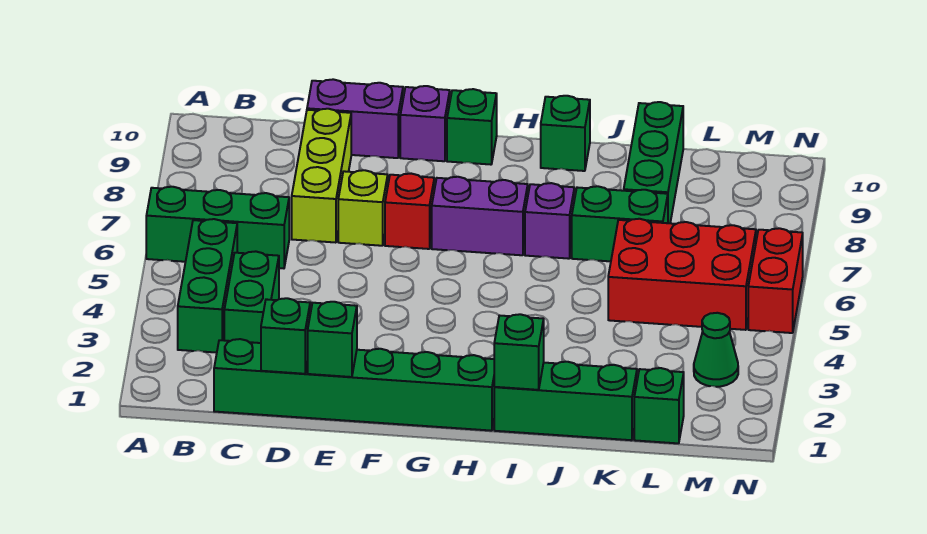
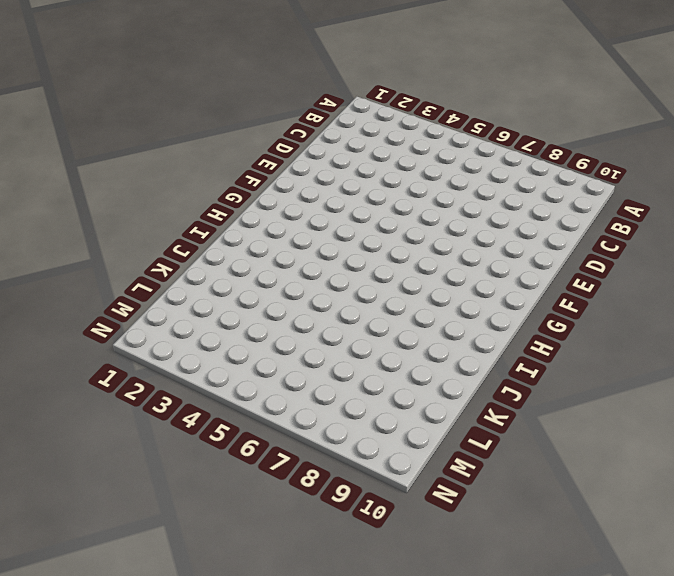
none -> green 1x3 brick [146,187,289,268]
none -> green 1x3 brick [178,219,237,353]
none -> green 1x6 brick [214,339,494,431]

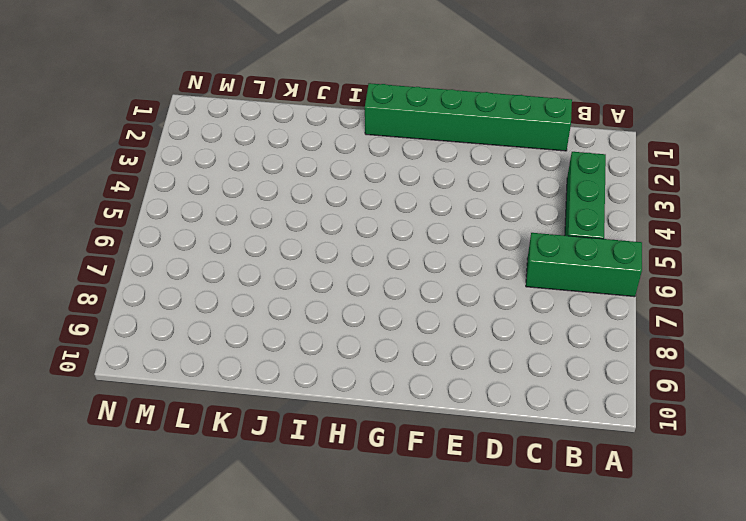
none -> green 1x2 brick [224,251,279,343]
none -> lime 1x3 brick [292,109,351,243]
none -> purple 1x2 brick [307,79,403,158]

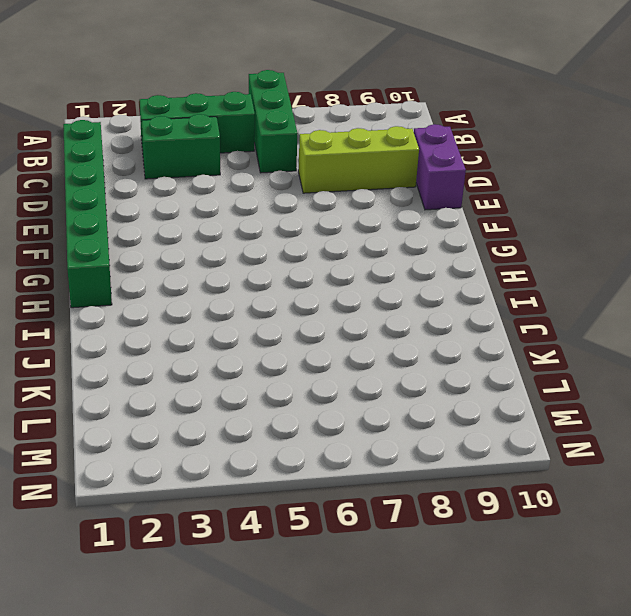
none -> lime 1x1 brick [338,170,388,246]
none -> red 1x1 brick [385,174,434,249]
none -> purple 1x1 brick [400,86,450,161]

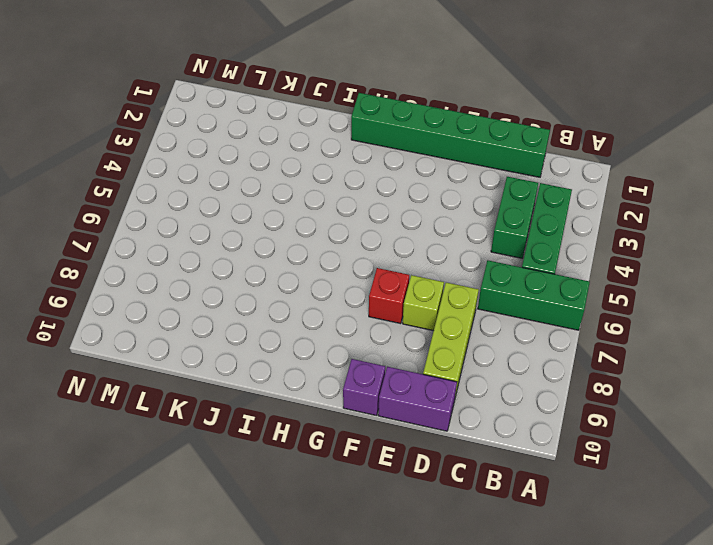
none -> purple 1x2 brick [432,177,528,255]
none -> green 1x1 brick [447,89,497,165]
none -> green 1x3 brick [494,362,637,440]

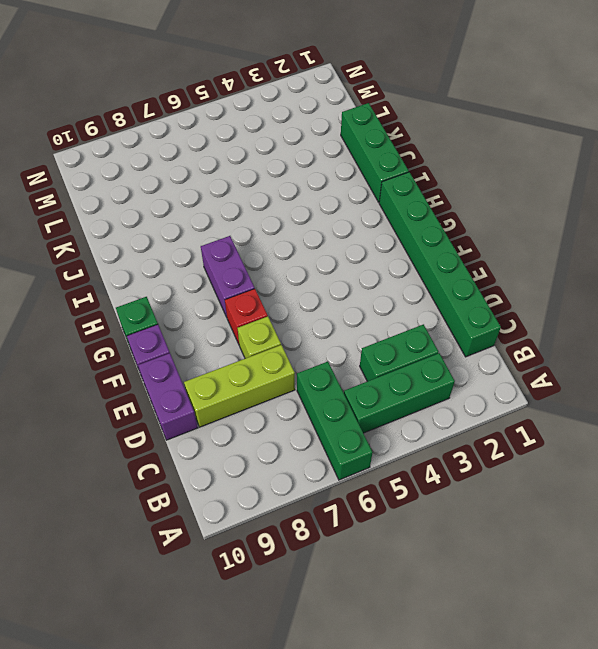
none -> purple 1x1 brick [525,183,574,259]
none -> green 1x1 brick [541,96,590,171]
none -> green 1x2 brick [572,186,668,261]

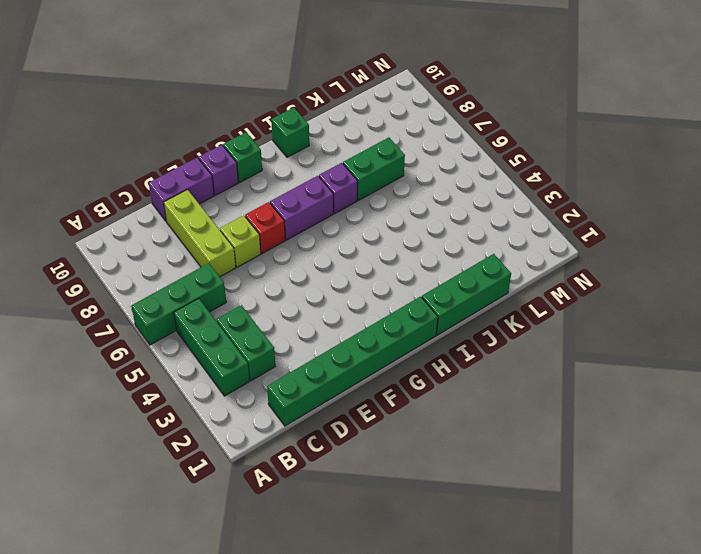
none -> red 2x3 brick [608,219,756,330]
none -> green 1x3 brick [624,102,683,223]
none -> green 1x1 brick [634,368,684,443]

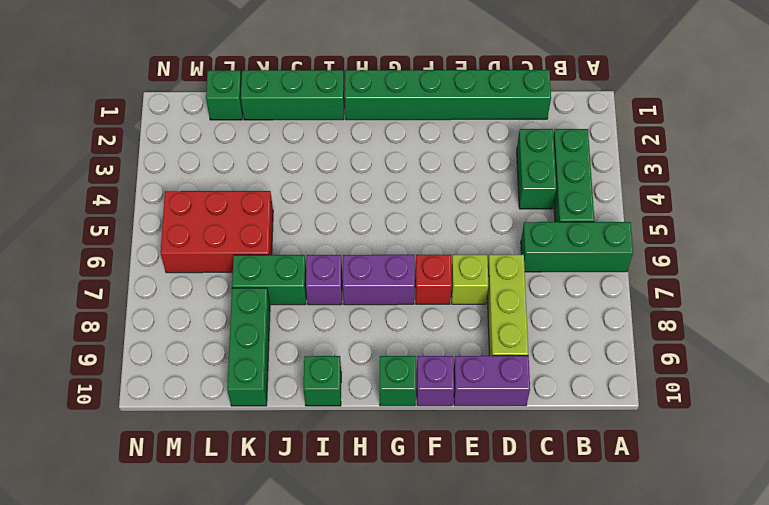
none -> green 1x1 cone [694,313,738,387]
none -> red 1x2 brick [748,228,803,333]
none -> green 1x1 brick [261,298,310,374]

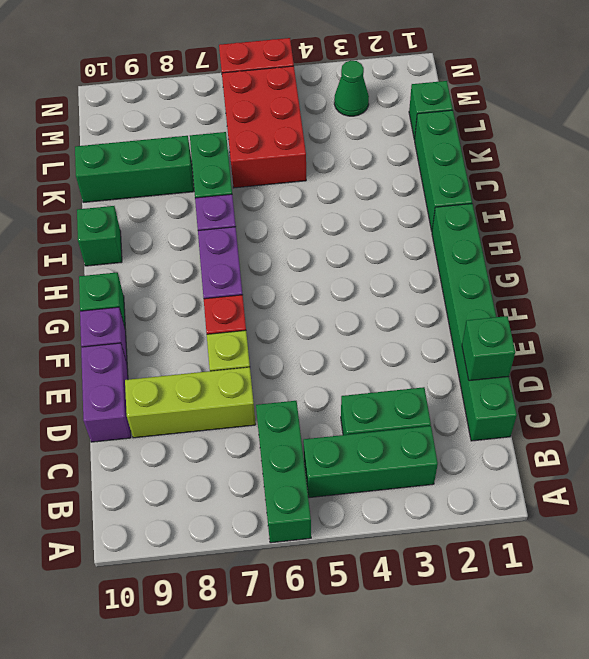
none -> green 1x1 brick [308,302,357,377]
none -> green 1x1 brick [494,314,544,390]

